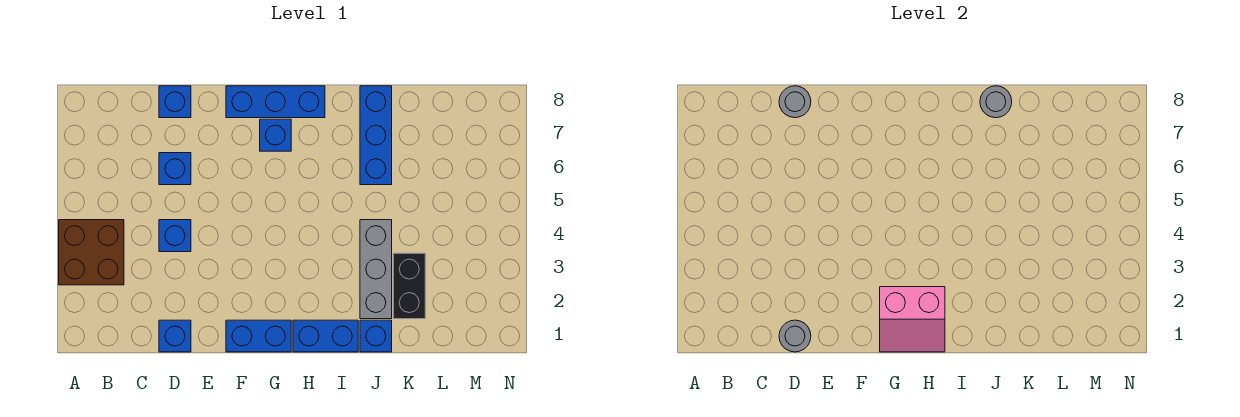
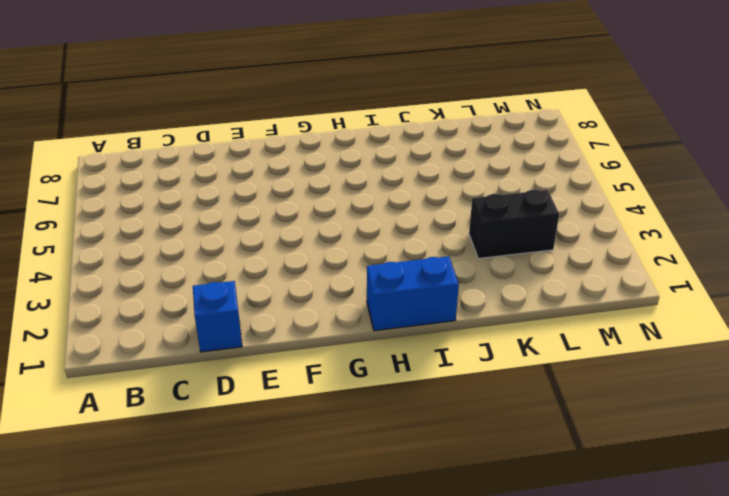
black 1x2 brick [469,190,559,259] -> black 1x2 brick turned to [393,253,425,319]
none -> brown 2x2 brick [59,220,124,285]
none -> blue 1x1 brick [159,220,191,252]
none -> blue 1x1 brick [159,153,191,185]

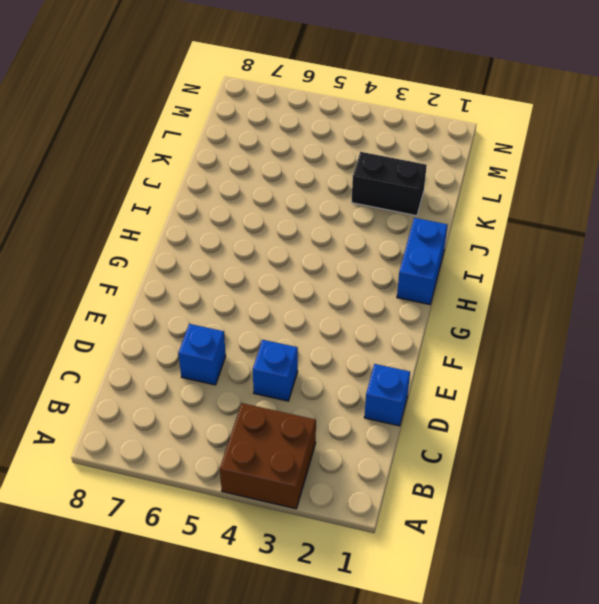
none -> blue 1x1 brick [159,86,191,118]
none -> blue 1x2 brick [226,320,291,352]
none -> blue 1x3 brick [226,86,325,118]

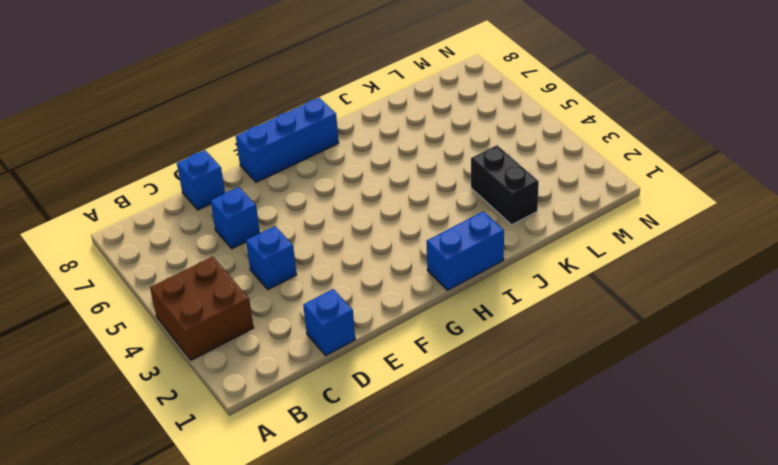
none -> blue 1x2 brick [226,320,291,352]
none -> blue 1x1 brick [260,119,291,151]
none -> blue 1x1 brick [360,320,392,352]

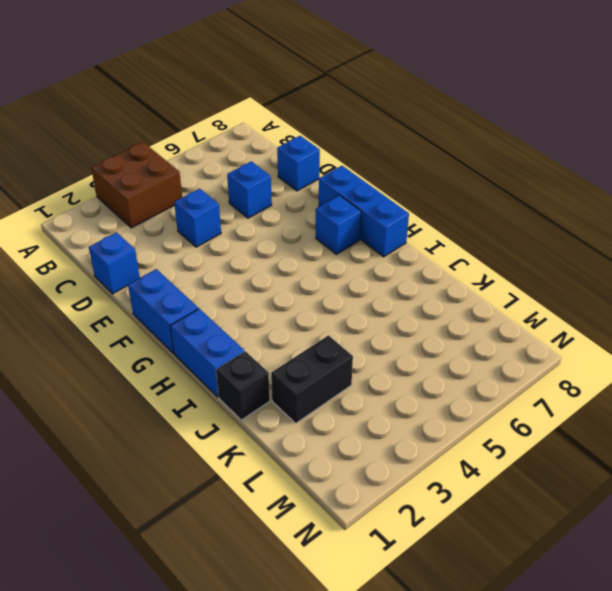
black 1x1 brick [216,351,270,420] -> blue 1x1 brick [360,320,392,352]
none -> grey 1x3 brick [360,220,392,319]
none -> blue 1x3 brick [360,86,392,185]
none -> grey 1x1 round brick [779,320,811,352]

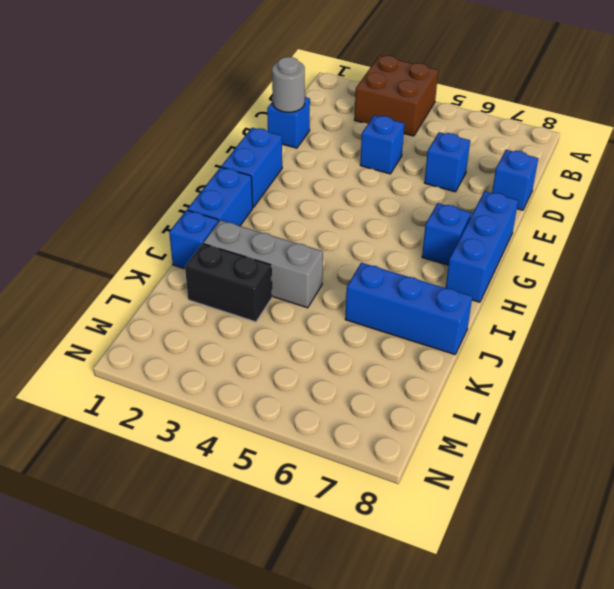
none -> grey 1x1 round brick [779,86,811,118]
none -> pink 2x2 slope [880,287,945,352]
none -> grey 1x1 round brick [980,86,1012,118]

